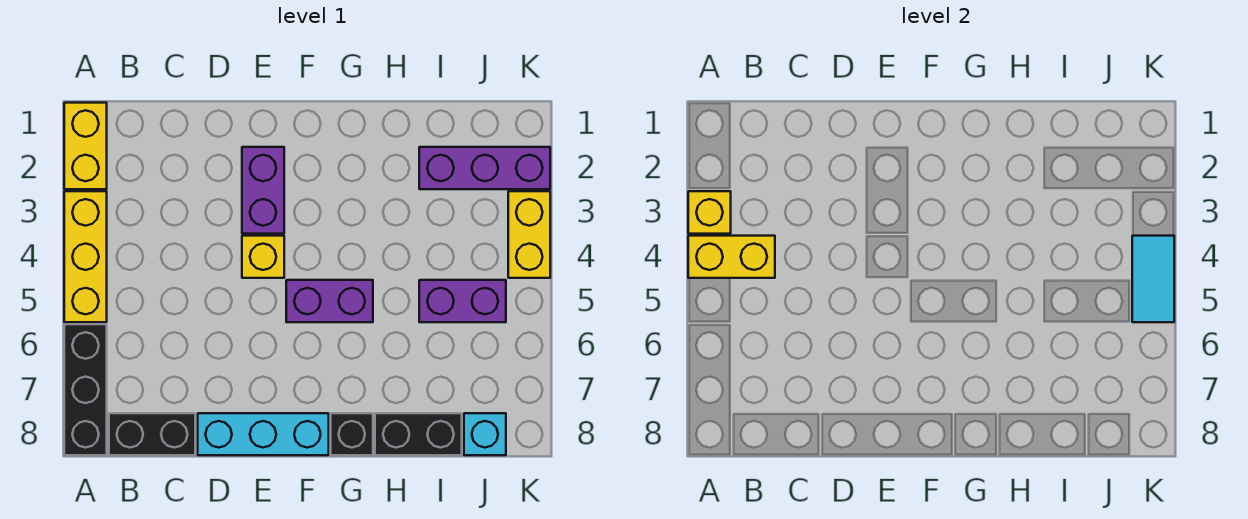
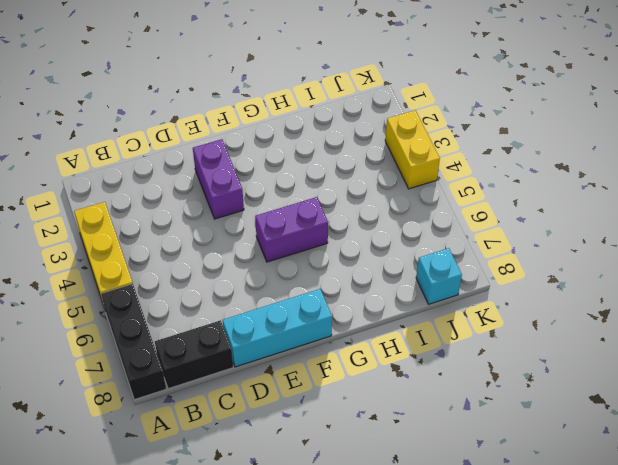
none -> yellow 1x2 brick [64,103,107,189]
none -> yellow 1x1 brick [242,236,284,278]
none -> black 1x1 brick [331,413,373,455]

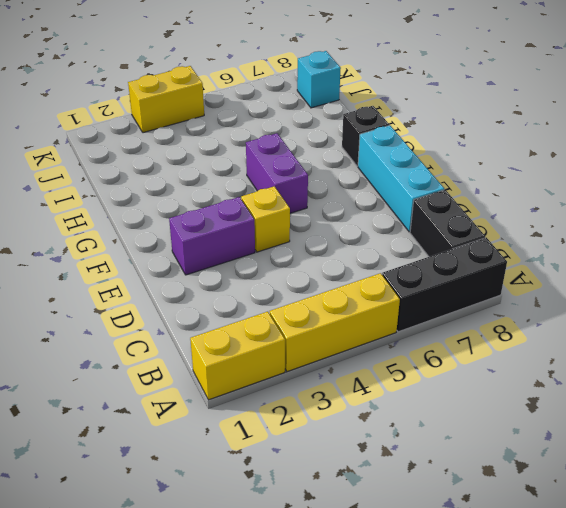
none -> black 1x2 brick [375,413,462,455]
none -> purple 1x3 brick [419,147,550,189]
none -> purple 1x2 brick [419,280,506,322]

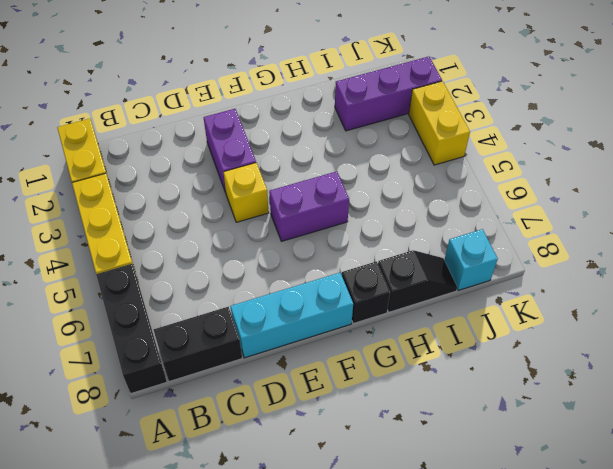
black 1x2 slope [378,250,457,312] -> black 1x2 brick [375,413,462,455]
none -> purple 1x2 brick [419,280,506,322]
none -> yellow 1x1 brick [688,191,731,234]
none -> yellow 1x2 brick [688,236,775,278]

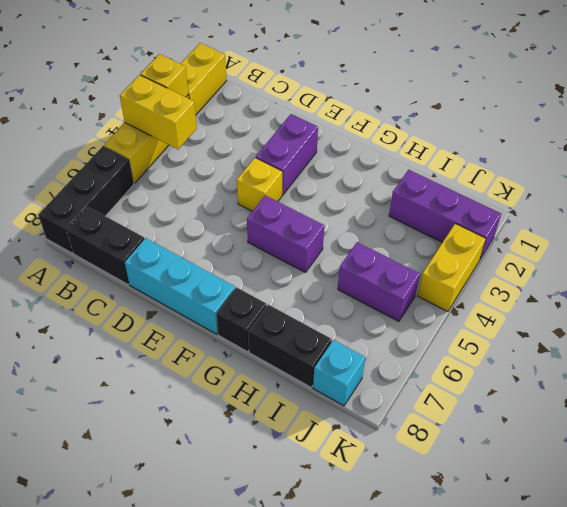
none -> cyan 1x2 tile [1132,236,1174,322]

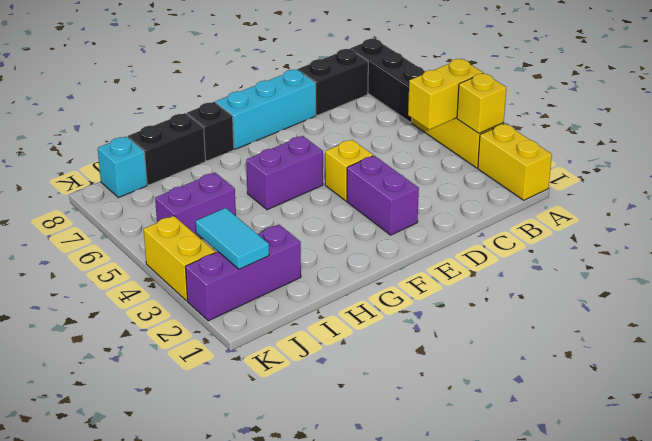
cyan 1x2 tile [196,208,269,269] -> cyan 1x2 tile moved to [1132,236,1174,322]

